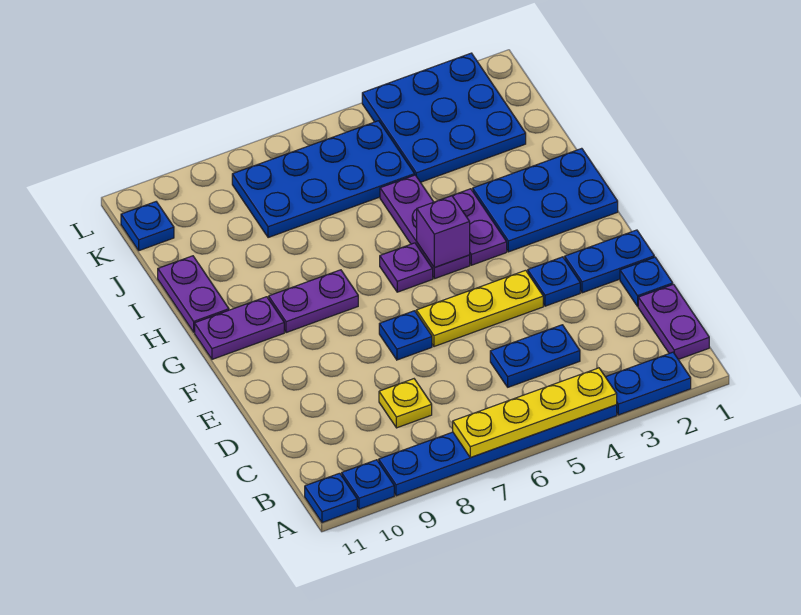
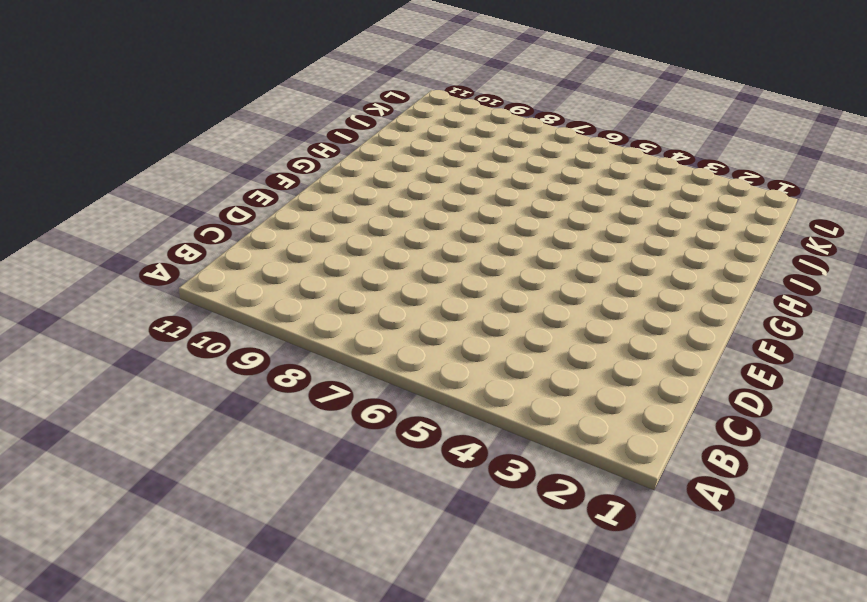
none -> blue 1x2 plate [606,352,691,415]
none -> blue 1x6 plate [379,405,617,496]
none -> blue 1x1 plate [342,460,394,509]

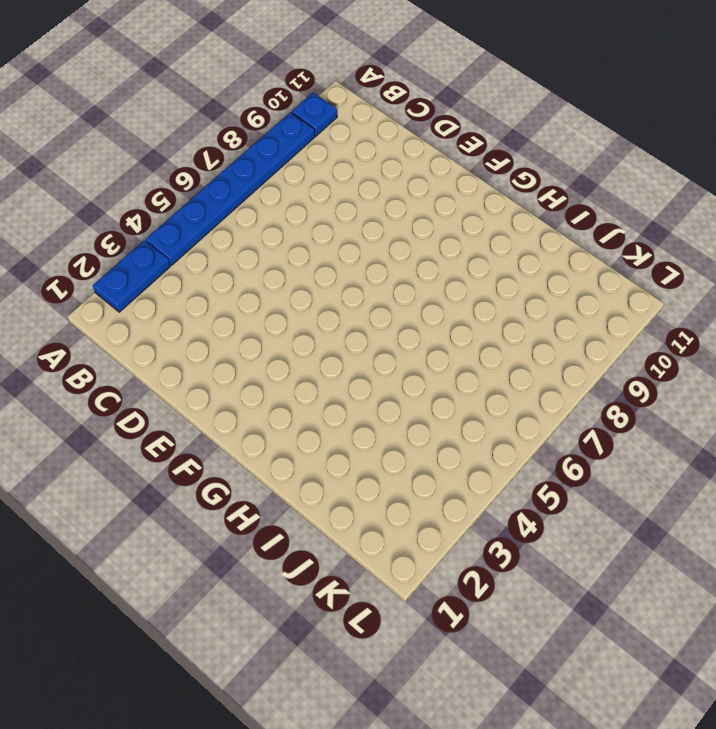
none -> blue 1x1 plate [305,473,357,523]
none -> purple 1x2 plate [638,284,709,359]
none -> blue 1x2 plate [490,325,580,387]

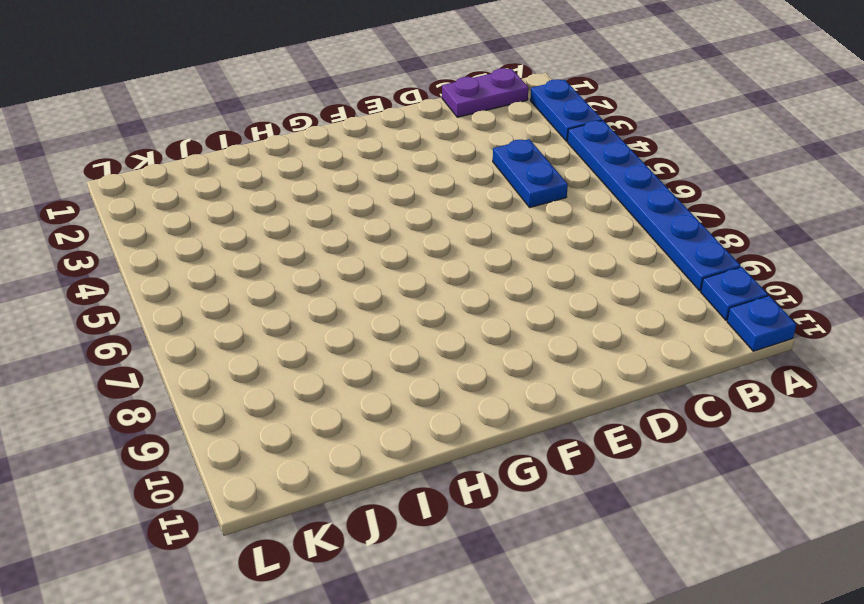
none -> yellow 1x1 plate [379,379,432,428]
none -> blue 1x1 plate [620,257,673,306]
none -> blue 1x2 plate [565,230,654,293]

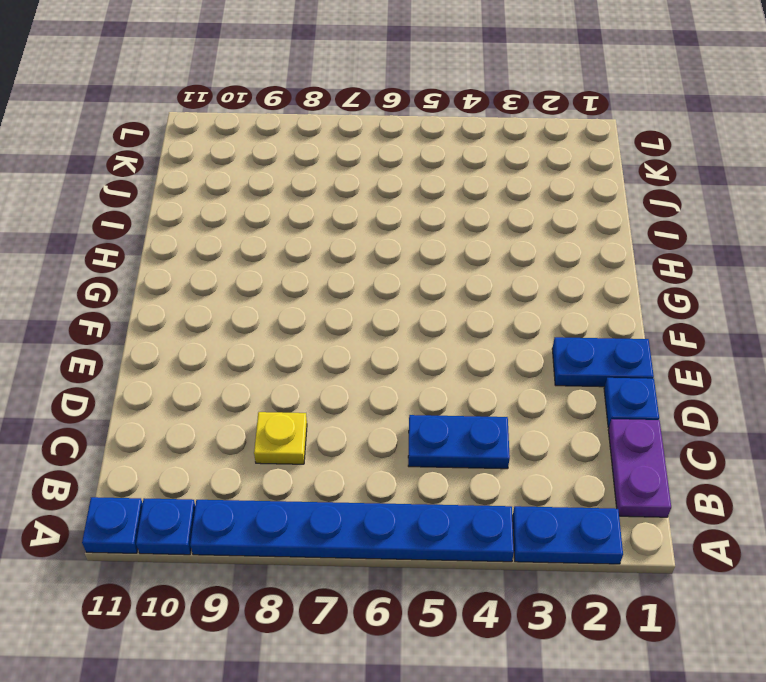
none -> blue 1x1 plate [528,257,580,306]
none -> yellow 1x3 plate [416,270,543,347]
none -> blue 1x1 plate [379,311,432,360]

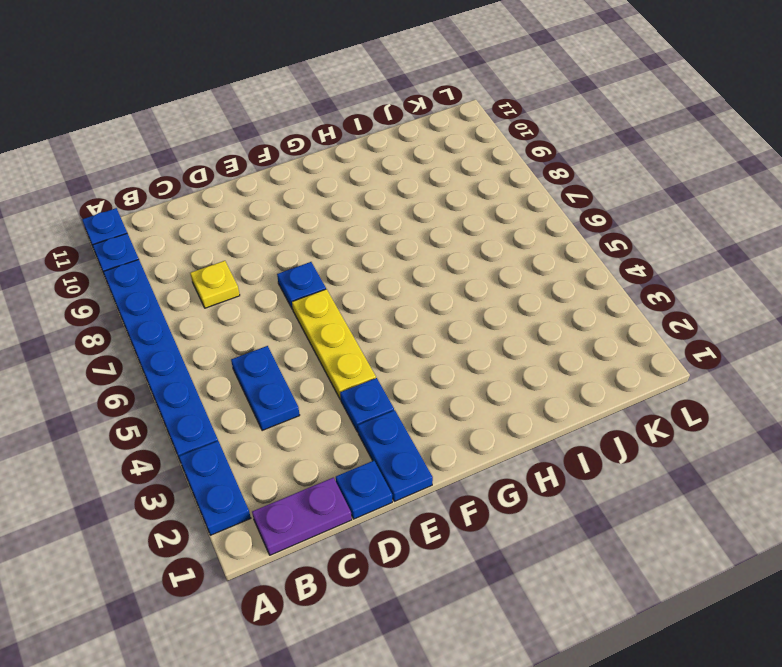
none -> blue 2x3 plate [473,148,618,252]
none -> purple 1x2 plate [452,189,507,265]
none -> purple 1x3 plate [380,175,470,279]

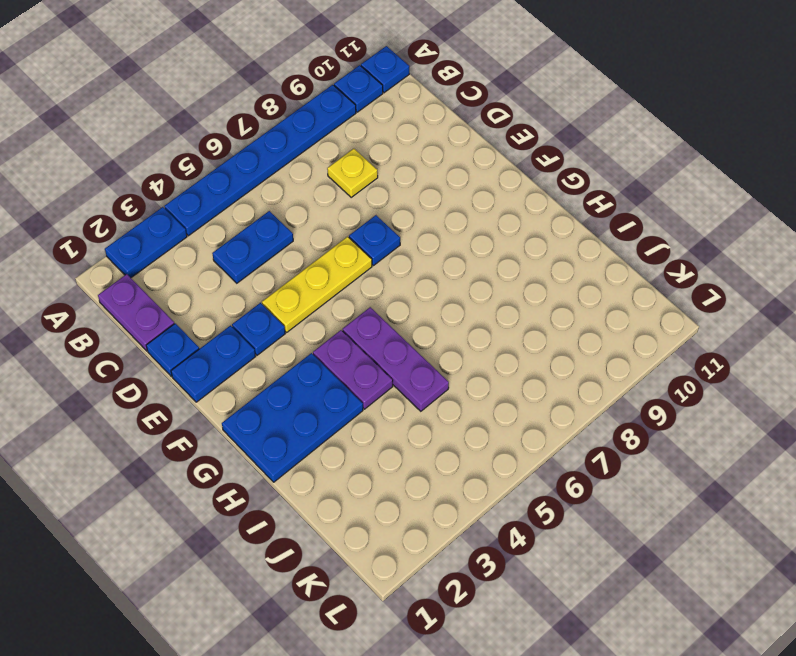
none -> purple 1x1 plate [380,243,433,292]
none -> purple 1x2 plate [269,270,358,333]
none -> purple 1x2 plate [195,297,284,359]

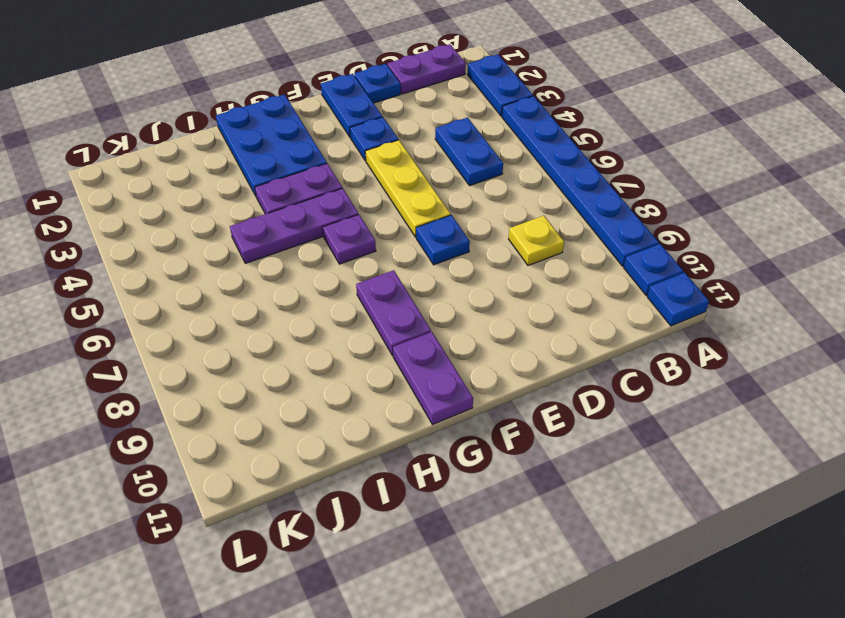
none -> purple 1x2 plate [158,256,229,332]
none -> blue 3x3 plate [362,53,526,182]
none -> blue 2x4 plate [232,121,415,238]

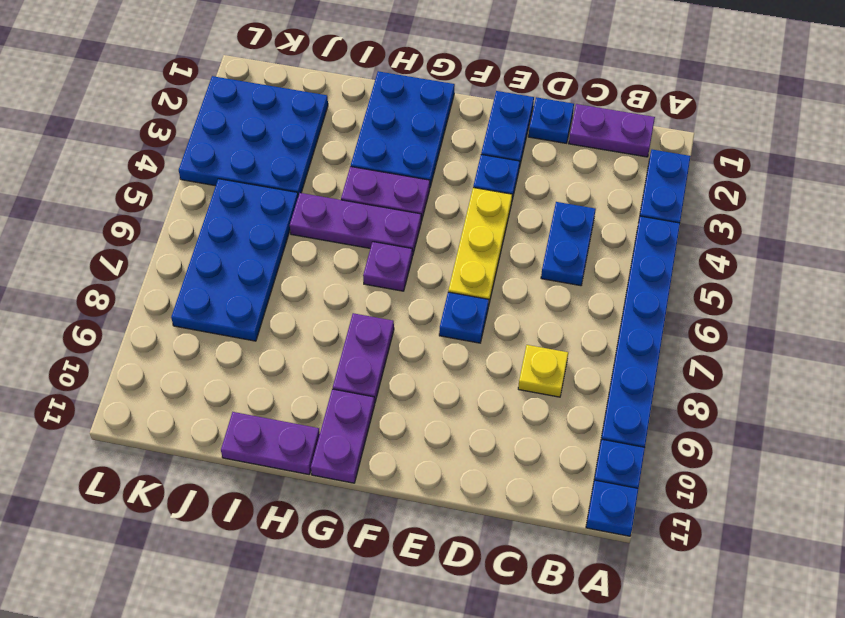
none -> blue 1x1 plate [121,202,174,251]
none -> yellow 1x4 plate [453,368,617,458]
none -> purple 1x1 brick [417,196,470,268]

